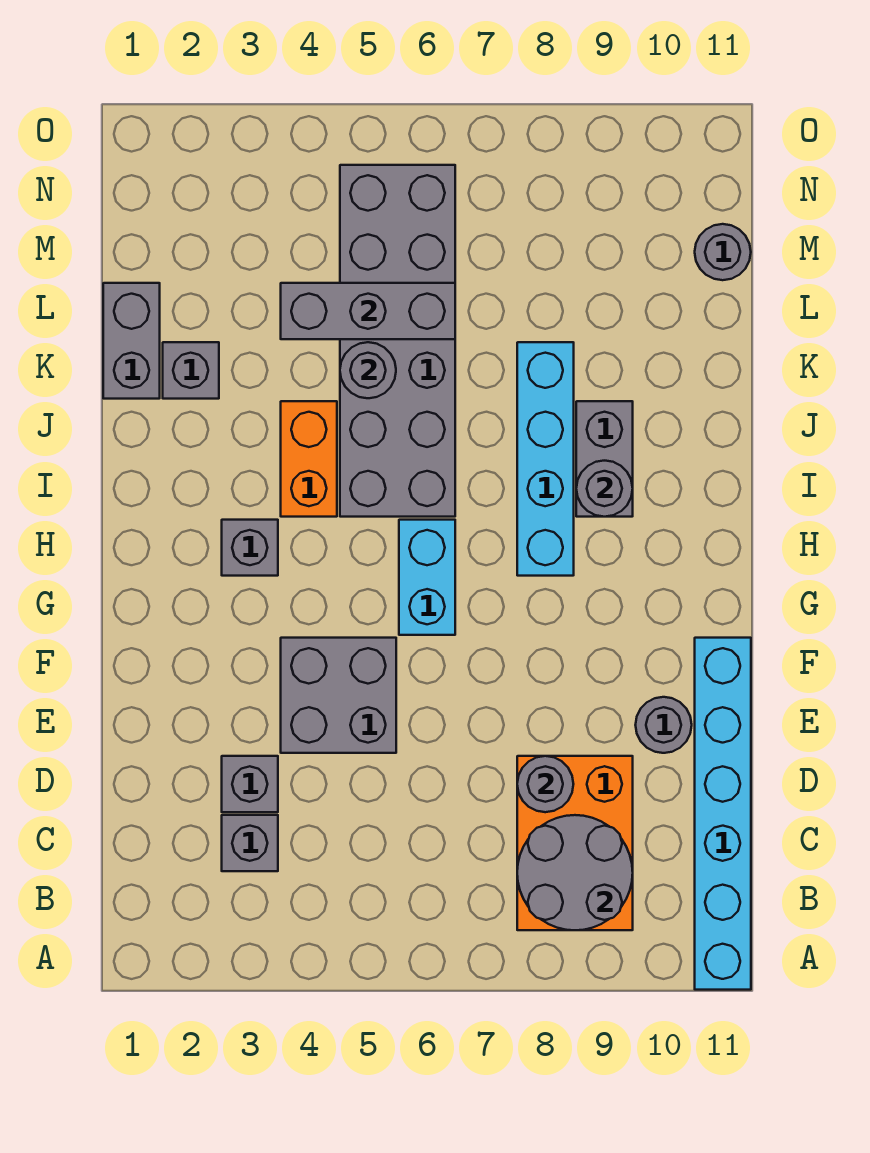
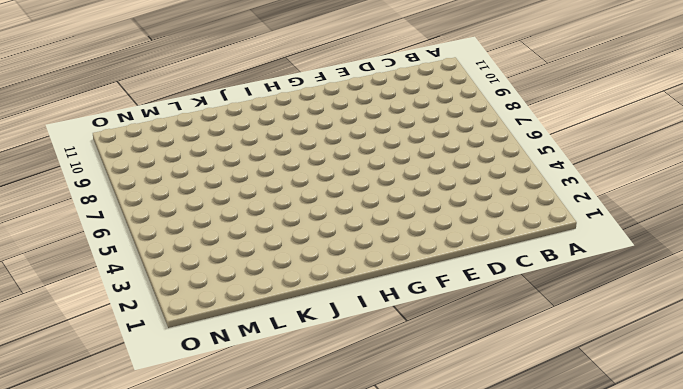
none -> cyan 1x6 brick [695,638,751,990]
none -> orange 2x3 brick [517,756,633,930]
none -> grey 1x1 brick [222,815,278,871]

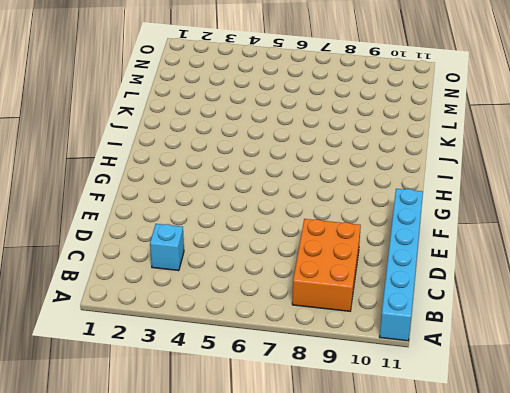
cyan 1x1 brick [150,224,184,271] -> grey 1x1 brick [222,815,278,871]
none -> grey 1x1 brick [222,756,278,812]
none -> grey 2x2 brick [281,638,396,753]
none -> grey 1x1 round brick [636,697,692,753]

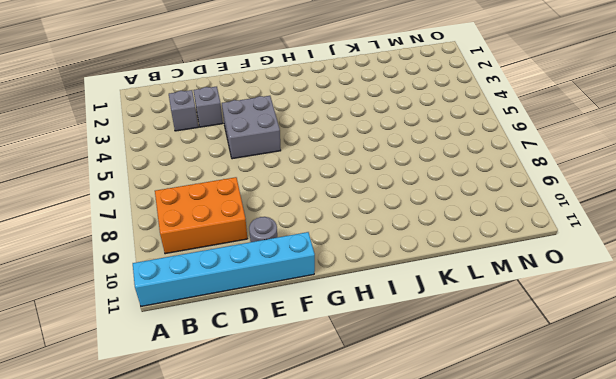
none -> cyan 1x2 brick [399,520,455,635]
none -> grey 1x1 brick [222,520,278,576]
none -> cyan 1x4 brick [517,342,574,576]

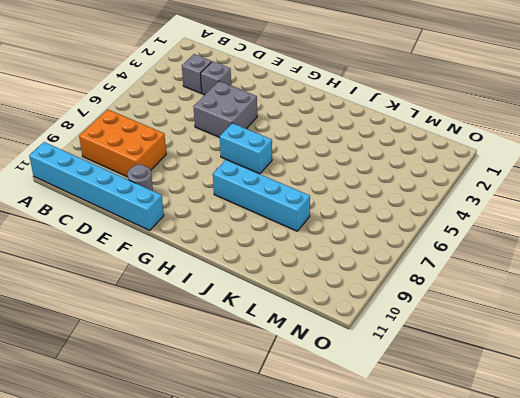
none -> grey 1x1 brick [222,520,278,576]
none -> orange 1x2 brick [281,401,337,517]
none -> grey 2x6 brick [340,165,455,517]

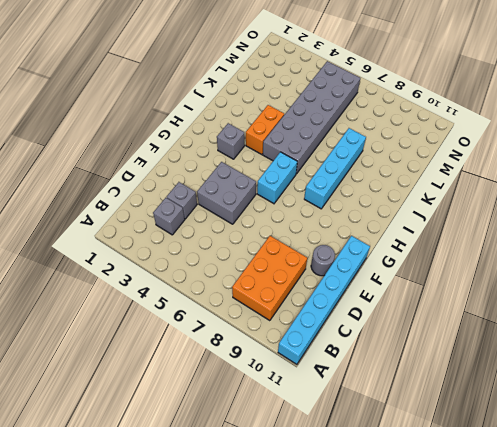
none -> grey 1x2 brick [576,401,633,517]
none -> grey 1x2 brick [103,283,160,399]
none -> grey 1x1 brick [163,342,219,399]

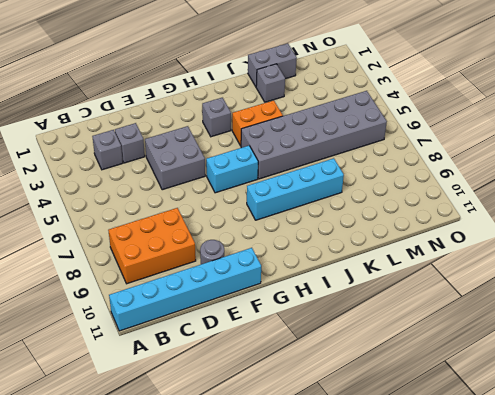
none -> grey 1x2 brick [576,401,633,517]
none -> grey 1x1 round brick [695,224,751,280]
none -> grey 2x2 round brick [517,815,633,930]

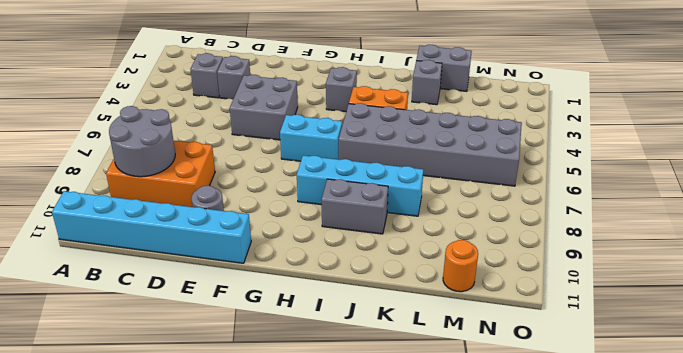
orange 1x1 round brick [443,240,478,292] -> grey 1x1 round brick [695,224,751,280]
none -> grey 1x1 round brick [517,756,573,812]
none -> grey 1x1 round brick [576,461,633,517]
none -> grey 1x1 round brick [340,342,396,398]

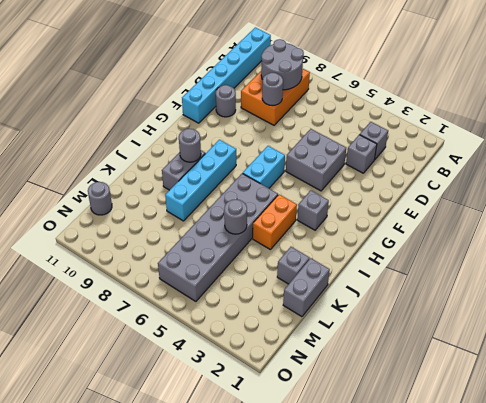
none -> grey 1x3 brick [281,283,455,339]

